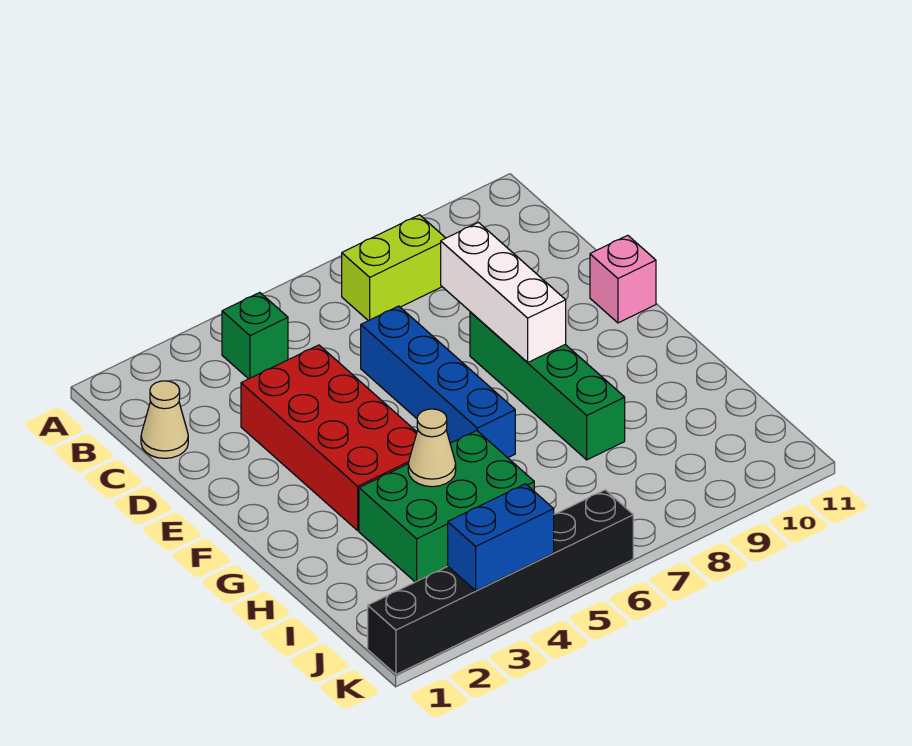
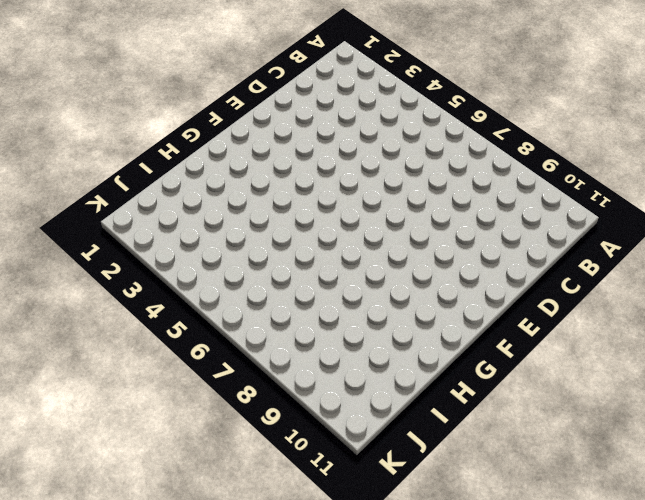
none -> green 1x1 brick [222,293,288,379]
none -> lime 1x2 brick [342,215,445,321]
none -> tan 1x1 cone [141,381,188,458]

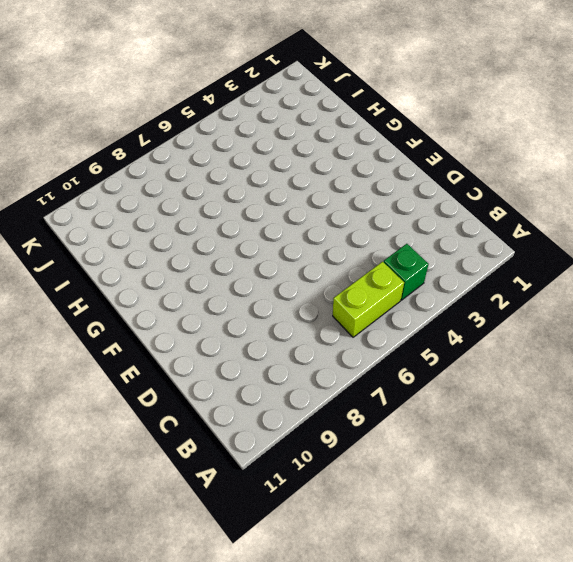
lime 1x2 brick [333,262,404,337] -> lime 1x2 brick moved to [342,215,445,321]
none -> tan 1x1 cone [141,381,188,458]
none -> red 2x4 brick [241,345,417,530]
none -> blue 1x4 brick [361,306,515,458]

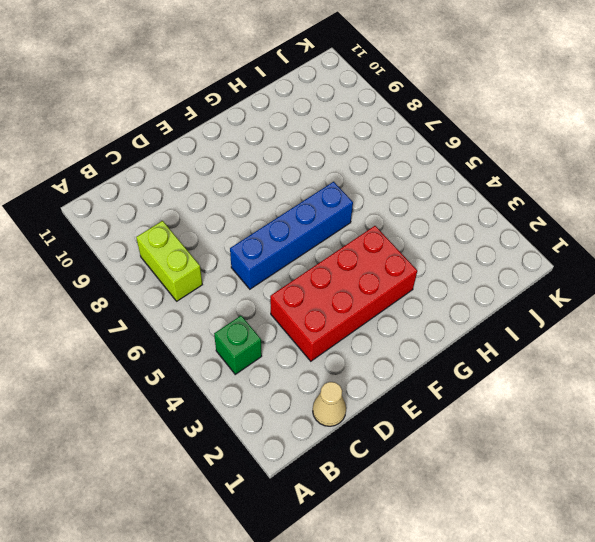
none -> green 1x4 brick [470,312,625,460]
none -> pink 1x1 brick [590,235,656,323]
none -> green 2x3 brick [359,431,534,582]

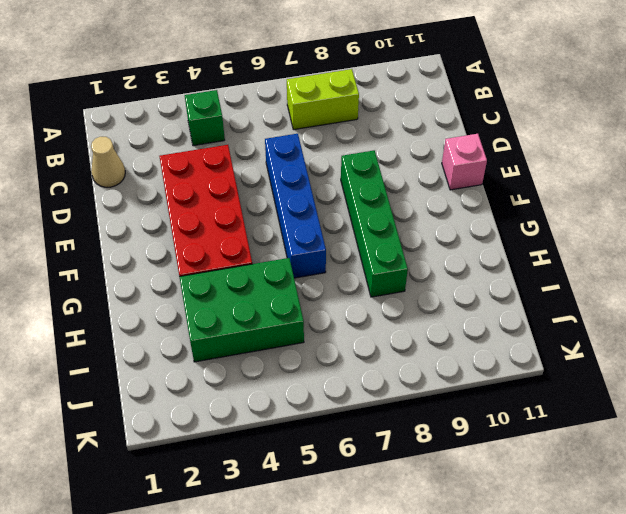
none -> black 1x6 brick [368,490,633,674]
none -> white 1x3 brick [441,223,566,363]
none -> tan 1x1 cone [408,409,456,487]

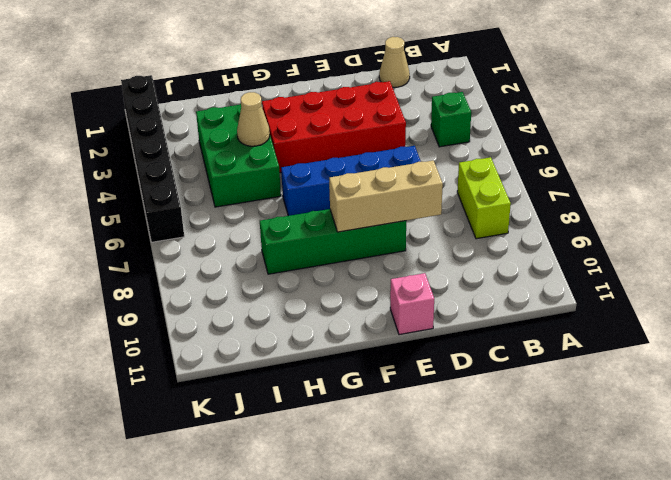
tan 1x3 brick [329,161,443,232] -> white 1x3 brick [441,223,566,363]
none -> blue 1x2 brick [448,484,554,591]

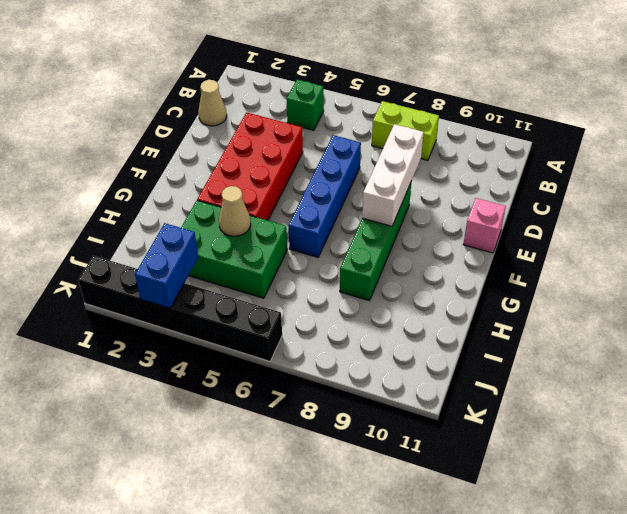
blue 1x2 brick [135,223,198,308] -> blue 1x2 brick turned to [448,484,554,591]

